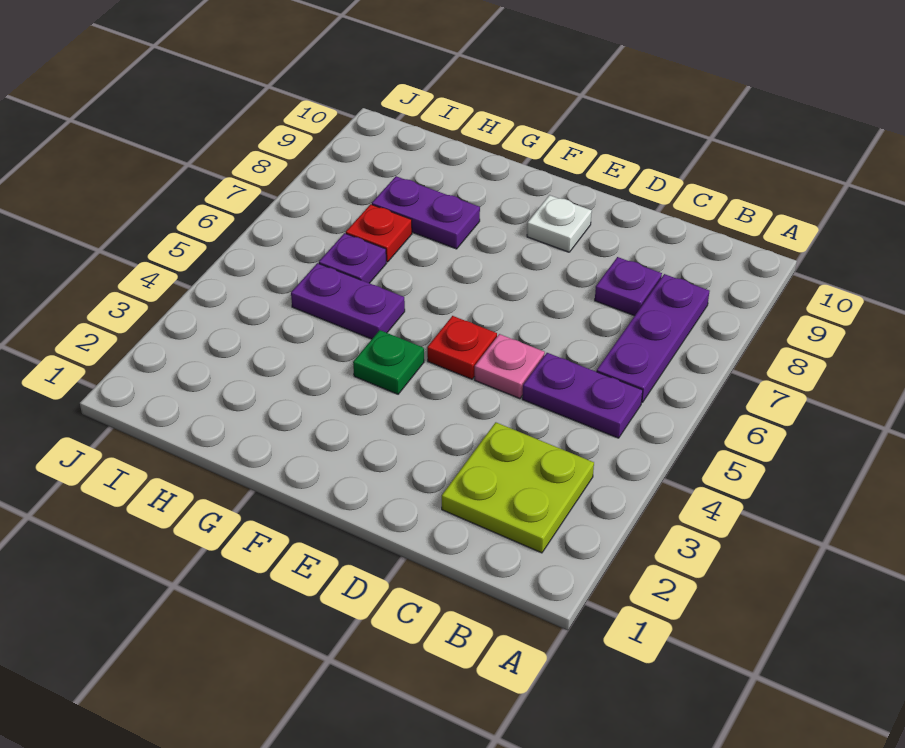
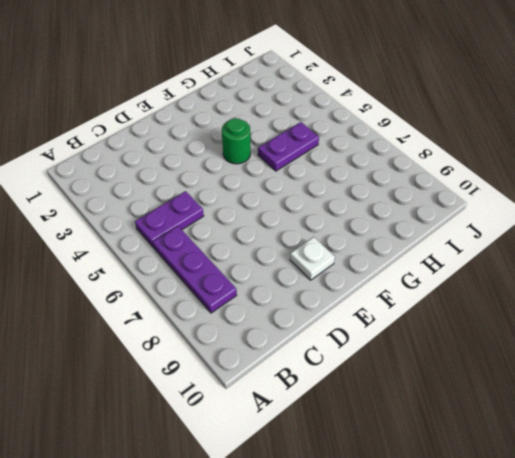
green 1x1 round brick [222,118,251,164] -> green 1x1 plate [353,330,424,394]
none -> lime 2x2 plate [442,422,594,553]
none -> purple 1x1 plate [595,257,662,316]
none -> pink 1x1 plate [475,334,545,399]

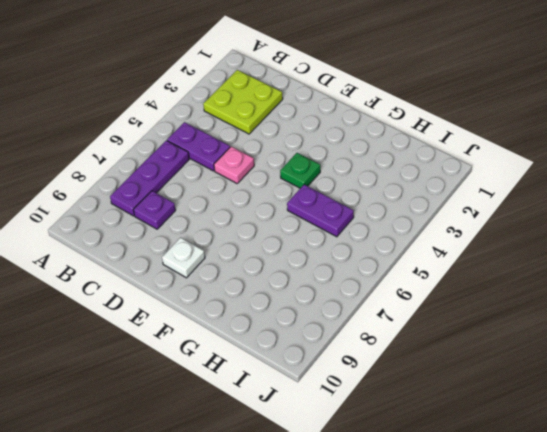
none -> red 1x1 plate [427,316,497,379]
none -> purple 1x2 plate [372,176,480,249]
none -> purple 1x1 plate [319,233,386,283]

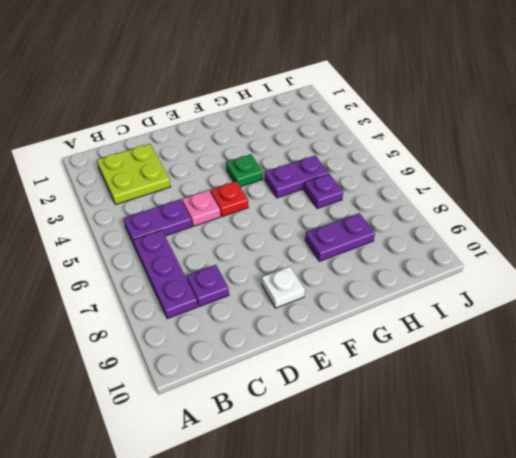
none -> red 1x1 plate [346,204,412,262]

